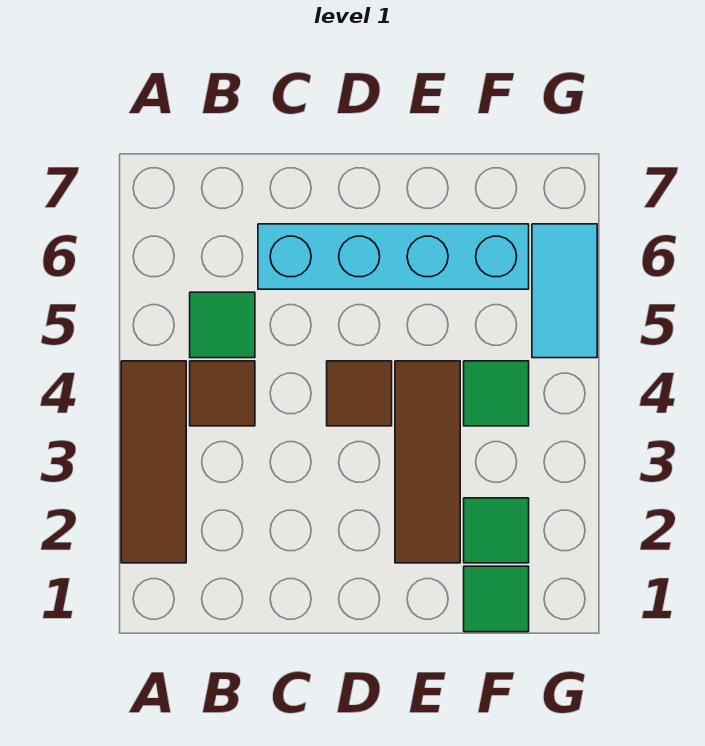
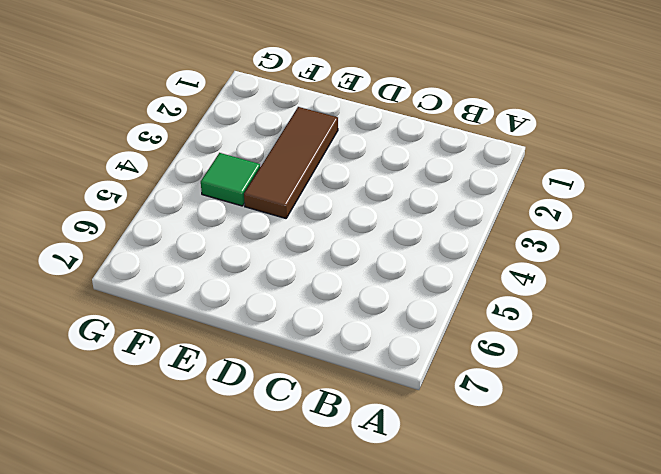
none -> brown 1x3 tile [121,361,186,563]
none -> brown 1x1 tile [190,361,255,426]

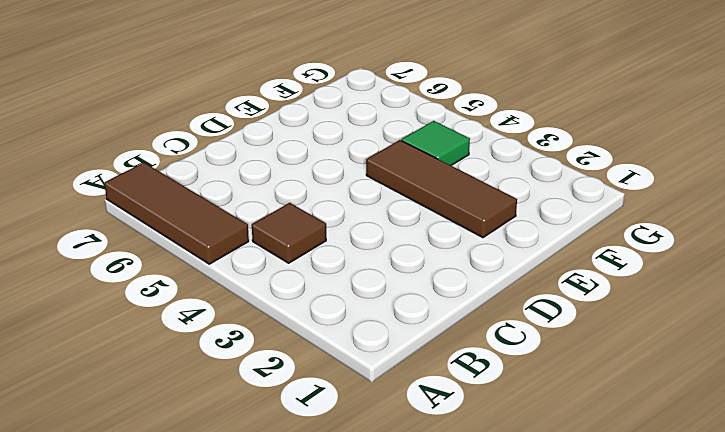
brown 1x3 tile [105,163,249,264] -> brown 1x3 tile moved to [121,361,186,563]
none -> green 1x1 tile [190,292,255,358]
none -> cyan 1x4 brick [258,224,529,289]

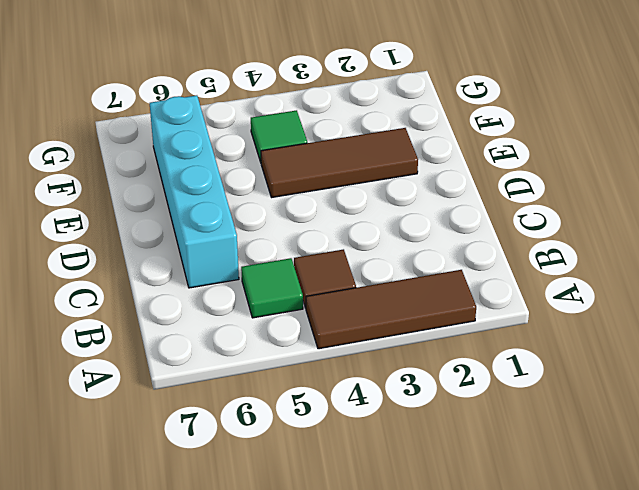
none -> brown 1x1 tile [327,361,392,426]
none -> green 1x1 tile [464,566,529,632]

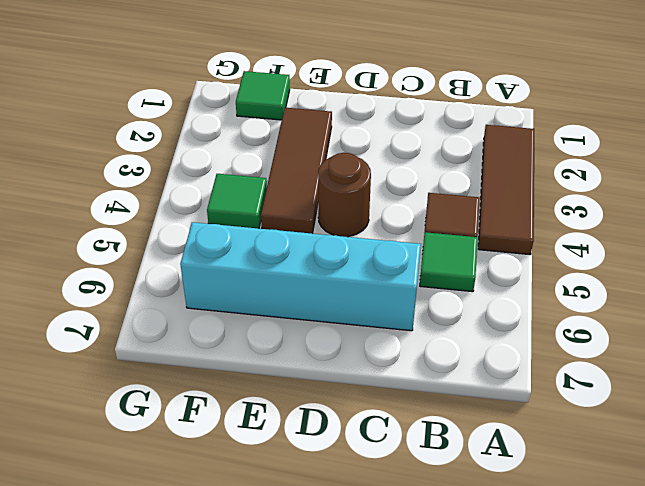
brown 1x1 round brick [318,153,371,237] -> brown 1x1 tile [327,361,392,426]
none -> green 1x1 tile [464,498,529,563]
none -> cyan 1x2 tile [532,224,597,358]

